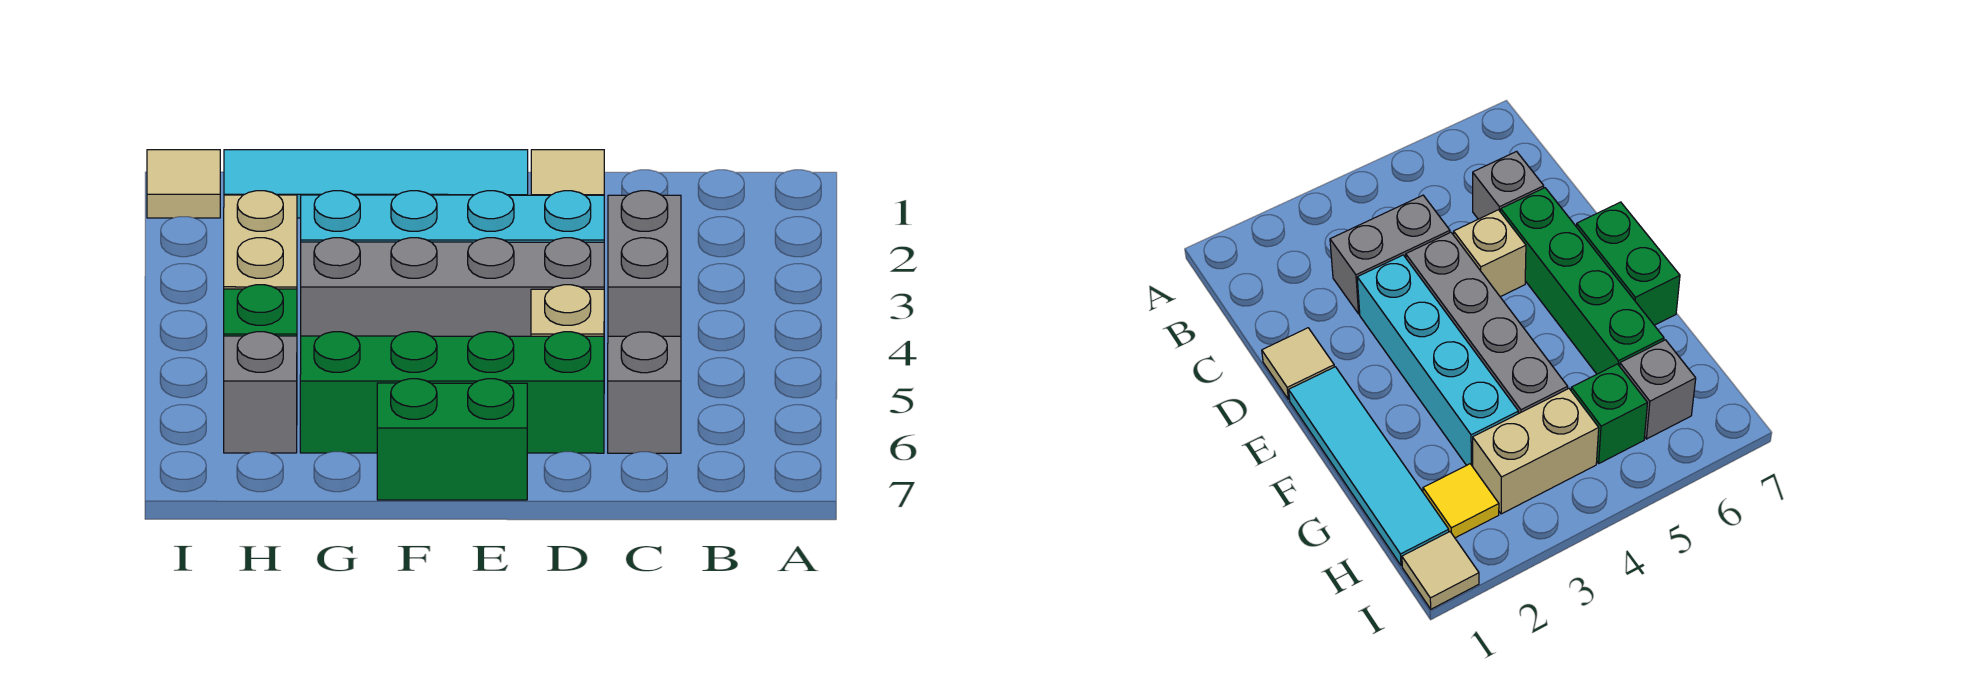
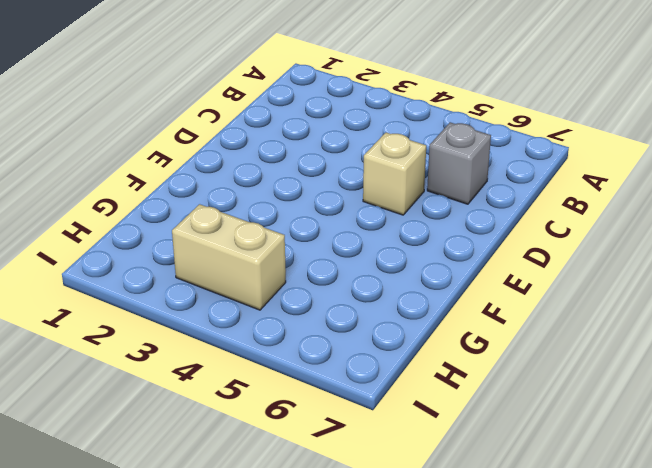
none -> grey 1x2 brick [608,191,681,336]
none -> tan 1x1 tile [531,150,604,195]
none -> cyan 1x4 brick [301,191,604,242]

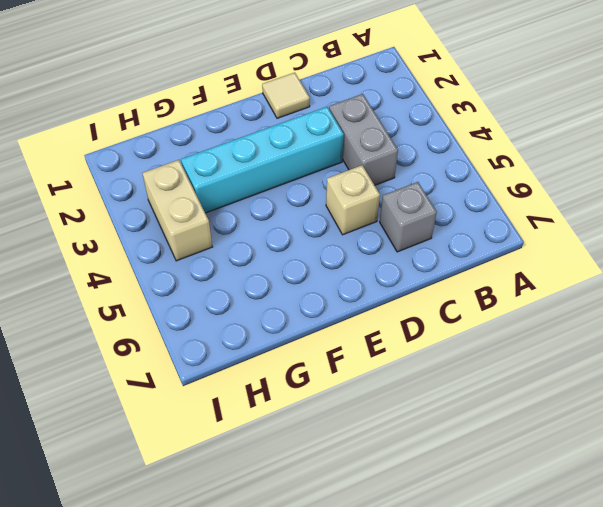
none -> grey 1x4 brick [301,238,604,336]
none -> green 1x4 brick [300,332,604,453]
none -> cyan 1x4 tile [224,150,528,218]

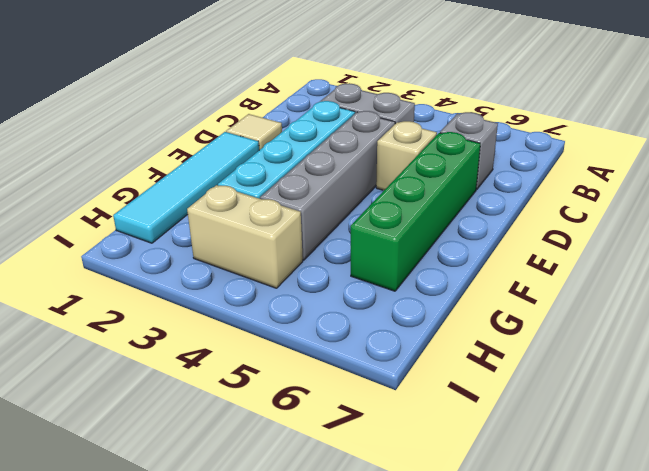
none -> green 1x2 brick [377,379,527,500]
none -> yellow 1x1 tile [1423,464,1499,538]
none -> green 1x1 brick [224,285,297,336]

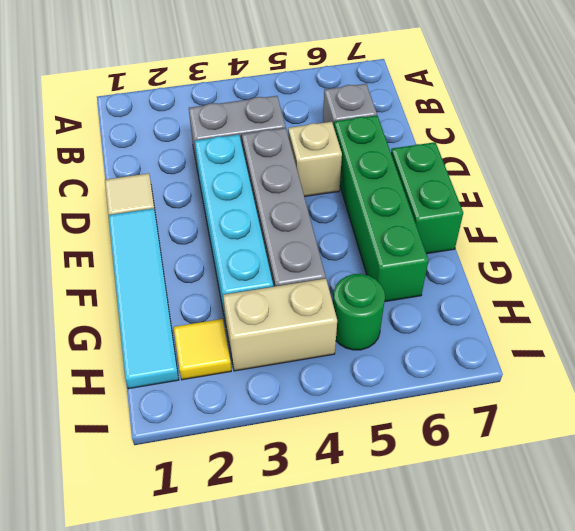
green 1x1 round brick [333,274,385,350] -> green 1x1 brick [224,285,297,336]
none -> grey 1x1 brick [224,332,297,453]
none -> tan 1x1 tile [147,150,220,218]

